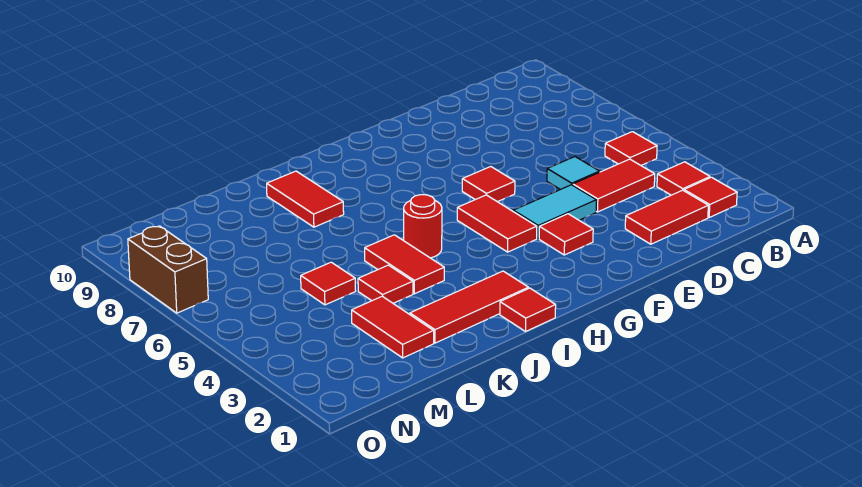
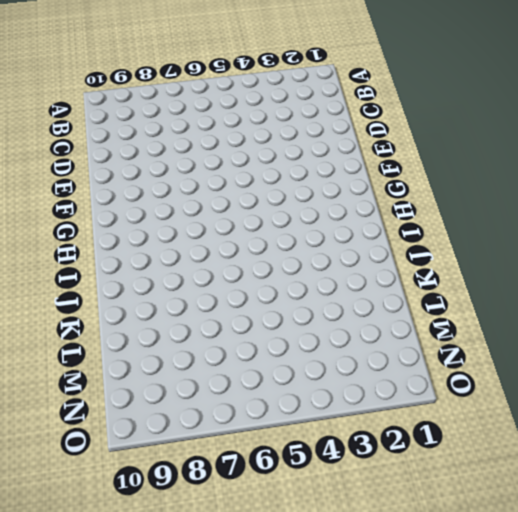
none -> red 1x1 tile [684,177,737,217]
none -> red 1x1 tile [657,162,710,195]
none -> red 1x1 tile [605,132,657,165]

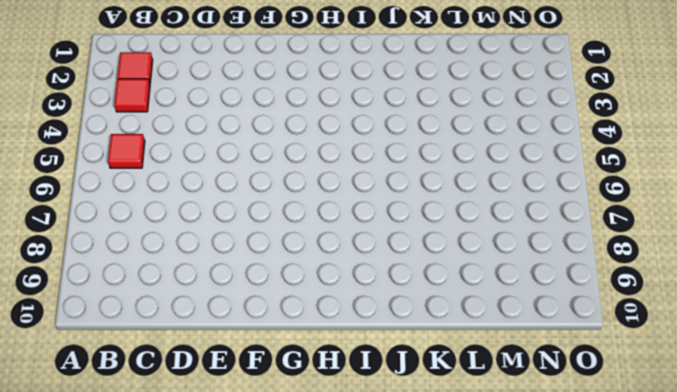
none -> red 1x2 tile [625,190,708,244]
none -> red 1x2 tile [573,159,655,212]
none -> cyan 1x1 tile [547,157,600,190]

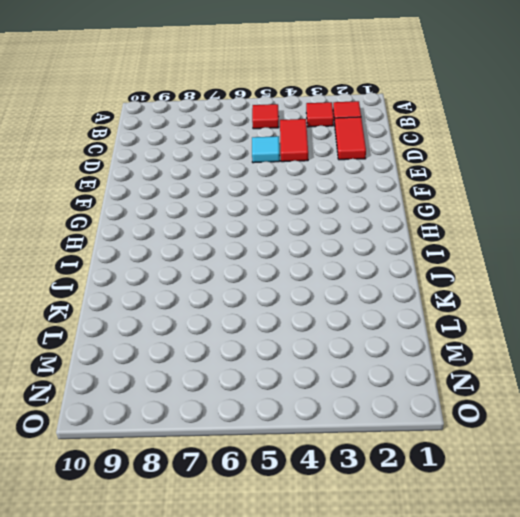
none -> cyan 1x2 tile [513,185,596,238]
none -> red 1x1 tile [539,214,593,255]
none -> red 1x1 tile [462,167,515,202]

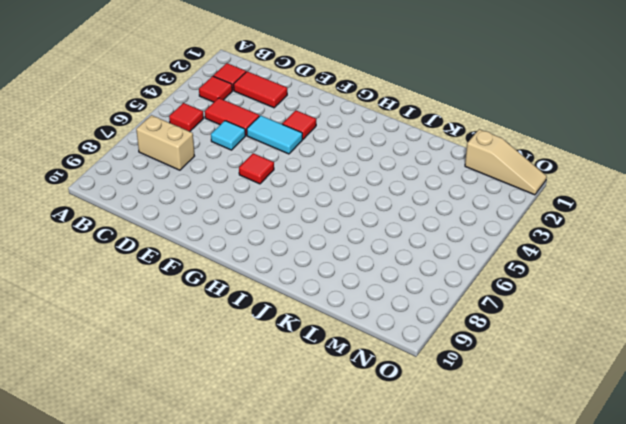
tan 1x2 brick [136,115,194,170] -> none
tan 1x3 slope [465,129,547,195] -> none
none -> red 1x2 tile [457,195,537,252]
none -> red 1x1 tile [500,288,556,332]
none -> red 1x3 tile [410,271,529,343]

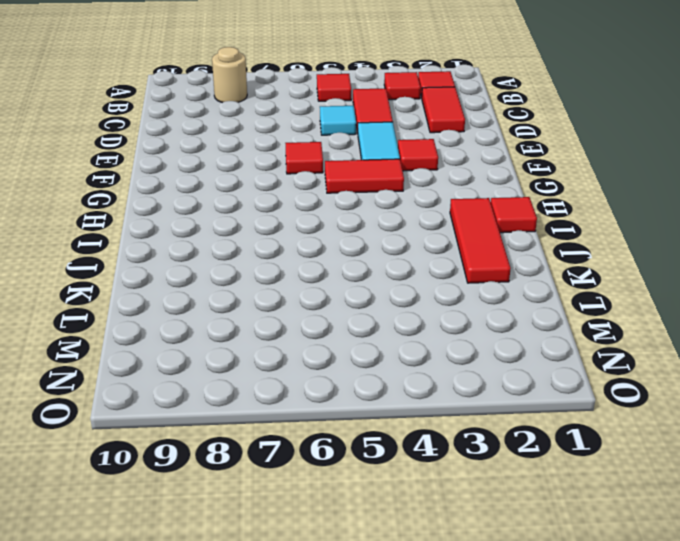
tan 1x1 round brick [212,47,247,103] -> none
none -> red 1x1 round brick [404,195,442,258]
none -> red 1x2 tile [365,235,444,294]
none -> red 1x2 tile [267,171,344,227]

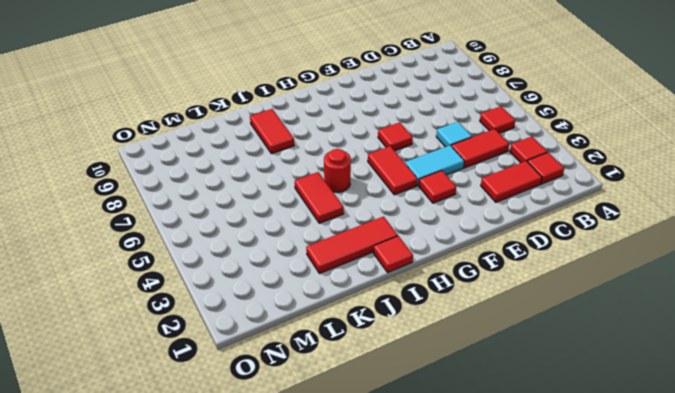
none -> red 1x1 tile [358,265,413,303]
none -> red 1x2 tile [352,296,434,358]
none -> red 1x1 tile [301,262,356,305]

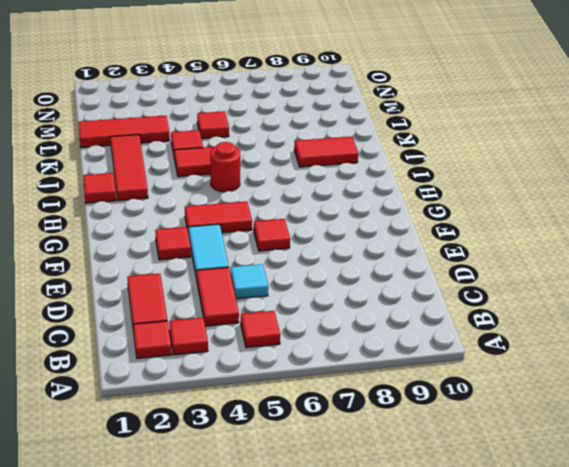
red 1x3 tile [78,116,170,148] -> red 1x2 tile [352,296,434,358]
none -> brown 1x2 brick [128,226,208,313]

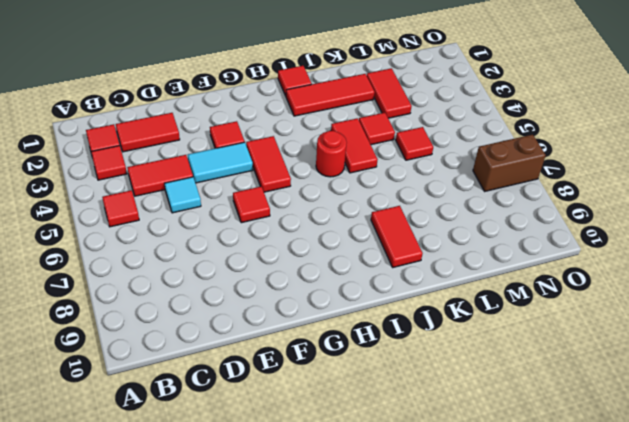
brown 1x2 brick [473,135,546,191] -> brown 1x2 brick turned to [128,226,208,313]

